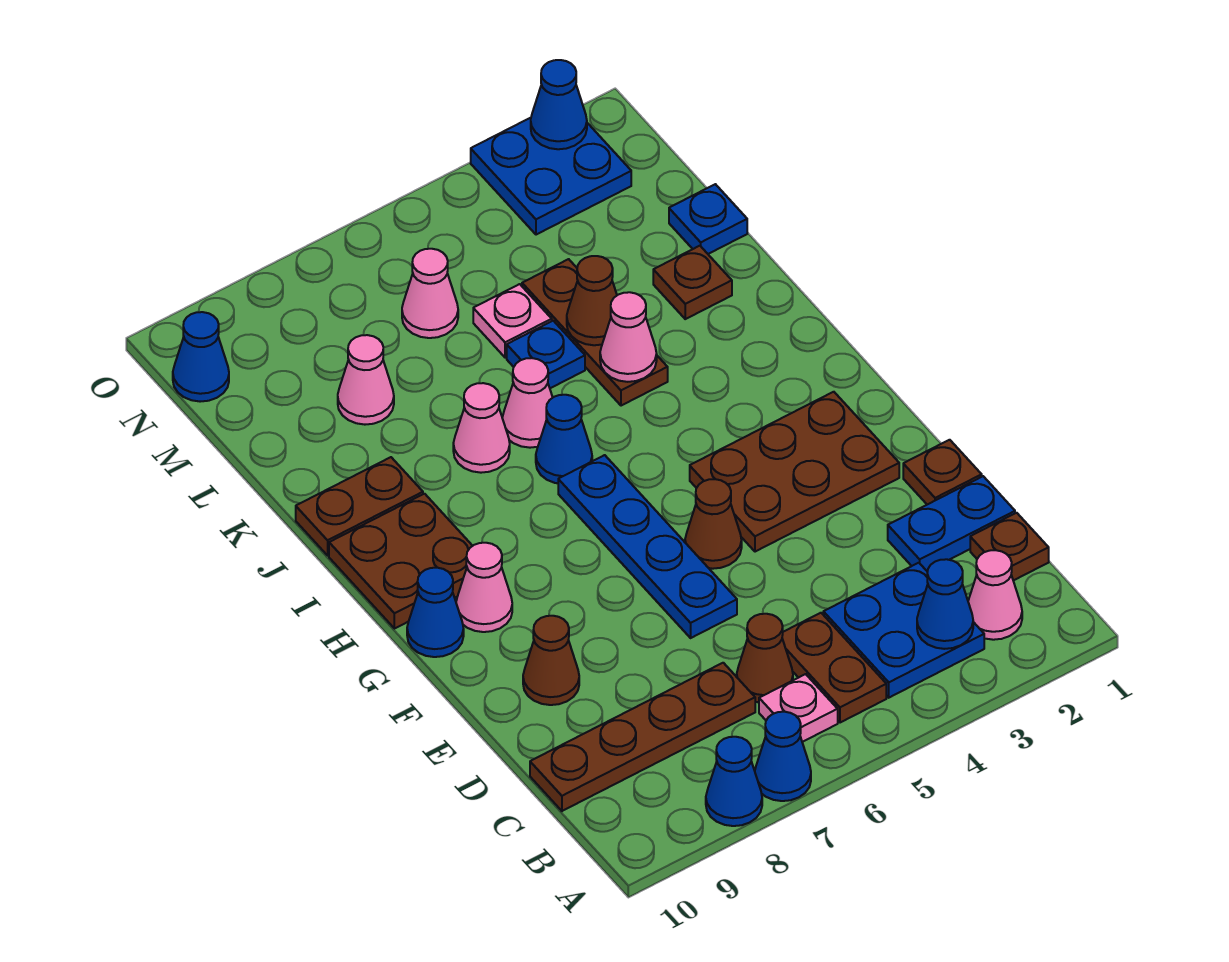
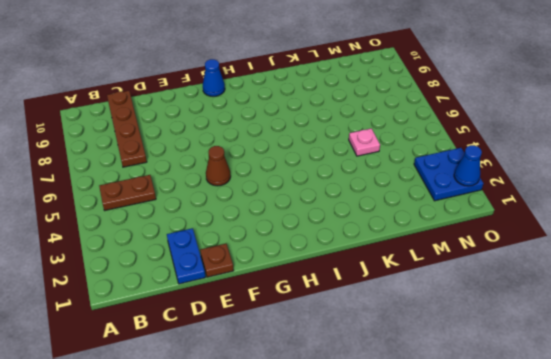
none -> blue 1x1 cone [755,712,811,801]
none -> blue 1x1 cone [706,737,762,826]
none -> pink 1x1 cone [968,550,1022,640]
none -> blue 2x2 plate [823,563,984,698]

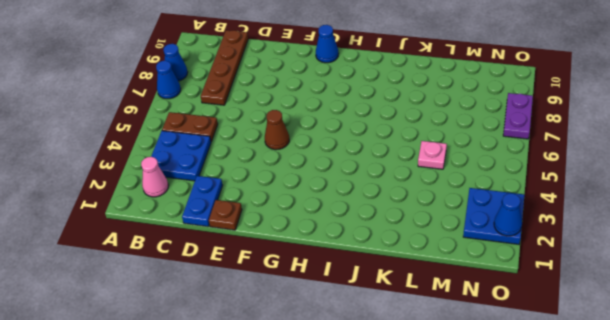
purple 1x2 plate [503,93,533,139] -> none
none -> pink 1x1 plate [759,674,838,742]
none -> brown 1x1 plate [970,513,1049,581]
none -> brown 1x1 cone [737,614,793,702]
none -> blue 1x4 plate [558,455,737,638]

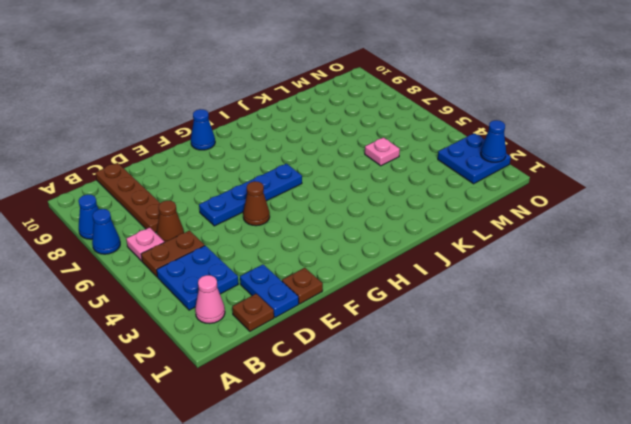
none -> brown 1x1 cone [523,616,579,705]
none -> brown 2x3 plate [690,392,899,552]
none -> pink 1x1 cone [456,543,512,632]
none -> brown 2x2 plate [329,494,472,629]

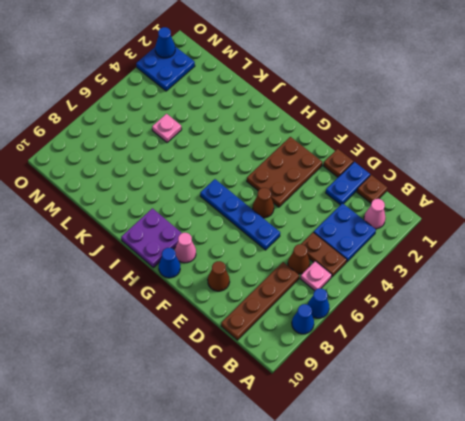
purple 2x2 plate [121,208,182,268] -> brown 2x2 plate [329,494,472,629]
none -> blue 1x1 cone [536,395,592,483]
none -> brown 1x3 plate [522,259,668,406]
none -> pink 1x1 cone [502,358,553,448]
none -> pink 1x1 cone [453,383,510,473]

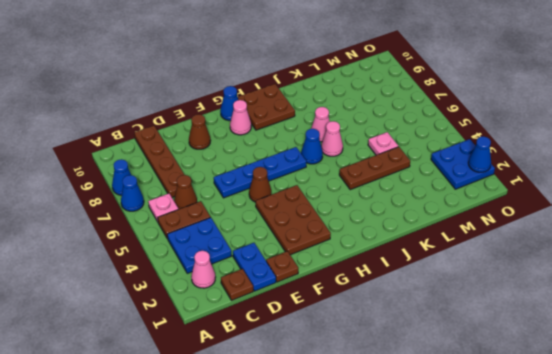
none -> brown 1x2 plate [296,457,423,555]
none -> brown 1x1 plate [653,246,732,319]
none -> blue 1x1 plate [507,321,585,388]
none -> blue 1x1 plate [669,184,747,254]

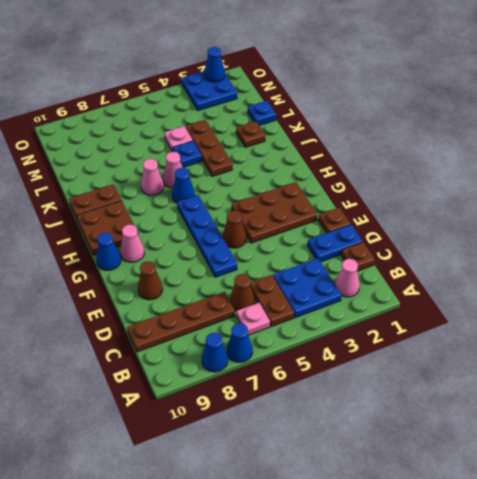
none -> pink 1x1 cone [338,335,394,425]
none -> pink 1x1 cone [402,249,458,338]
none -> blue 1x1 cone [173,312,229,402]
none -> blue 1x1 cone [917,559,973,649]

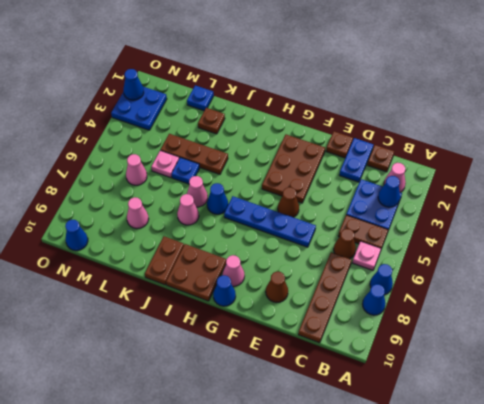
none -> pink 1x1 cone [600,292,657,382]
none -> brown 1x1 cone [567,256,617,345]

